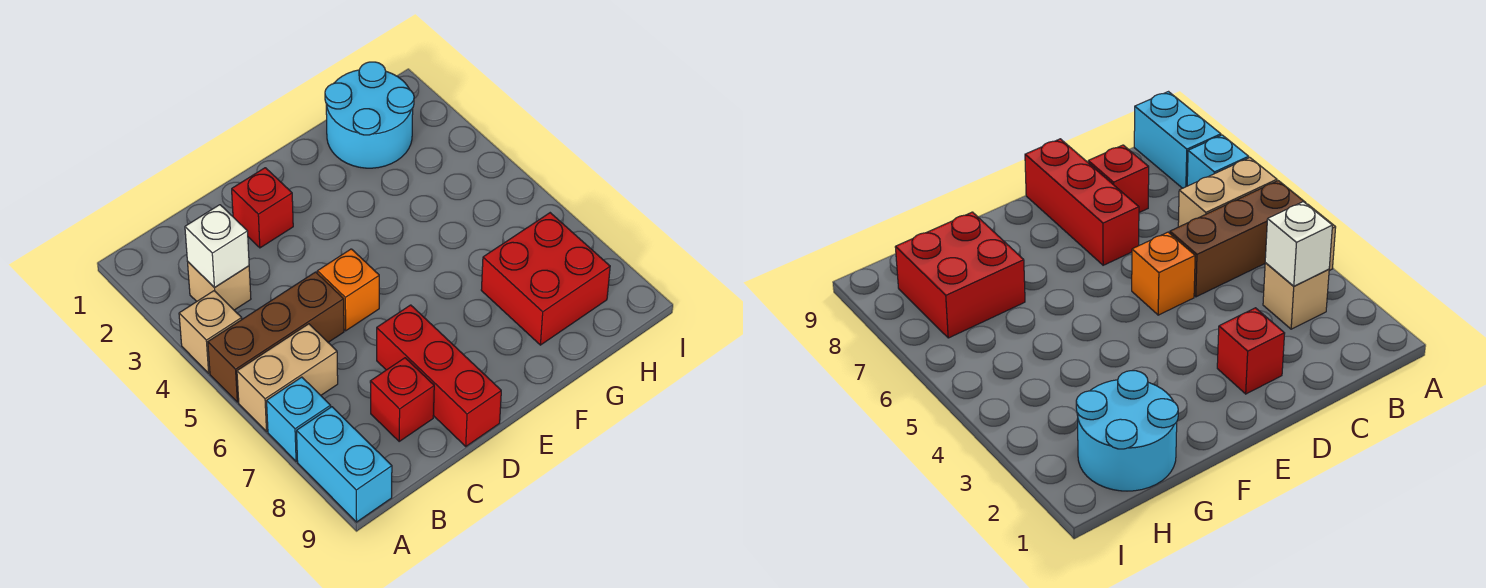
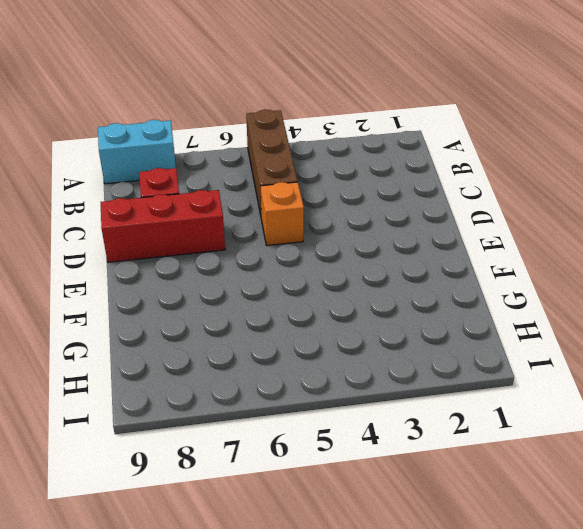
none -> tan 1x1 brick [179,291,242,373]
none -> tan 1x2 brick [237,324,338,431]
none -> cyan 1x1 brick [267,377,331,461]

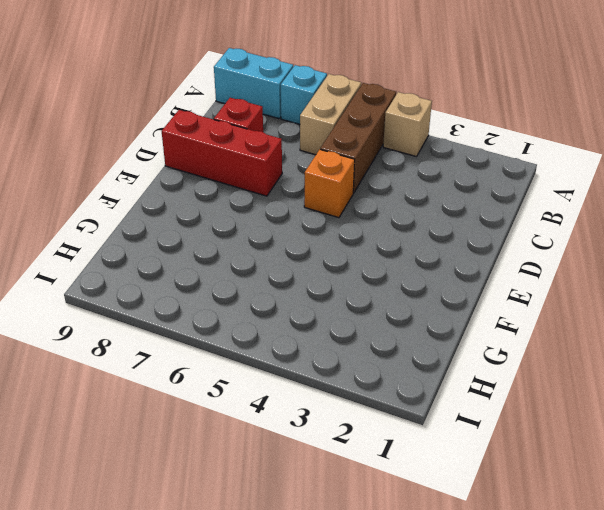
none -> tan 1x1 brick [188,262,251,310]
none -> red 1x1 brick [232,168,293,248]
none -> cyan 2x2 round brick [325,62,414,168]

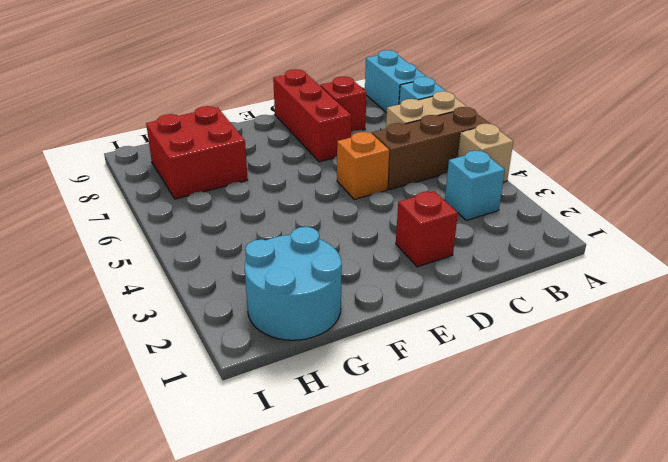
cyan 1x1 brick [445,151,505,220] -> tan 1x1 brick [188,262,251,310]
none -> white 1x1 brick [185,205,249,287]

